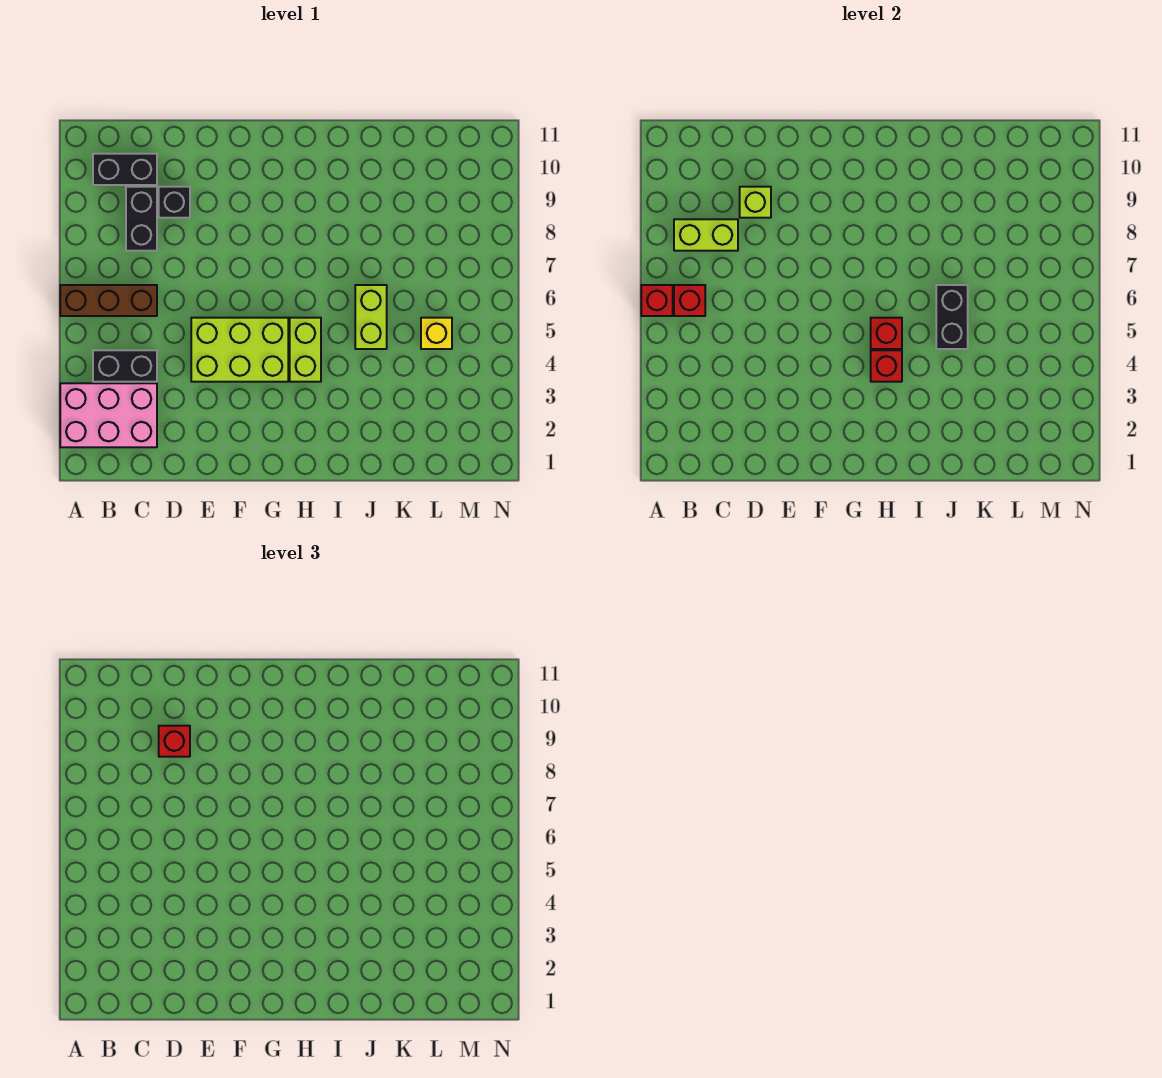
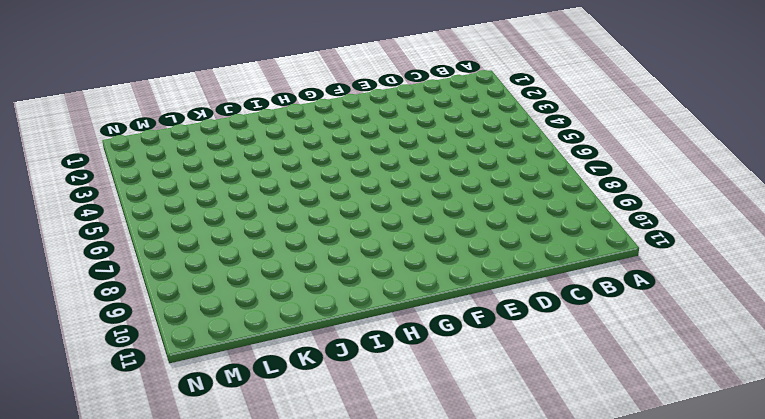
none -> pink 2x3 brick [60,383,157,447]
none -> brown 1x3 brick [60,285,157,316]
none -> black 1x2 brick [93,350,157,382]

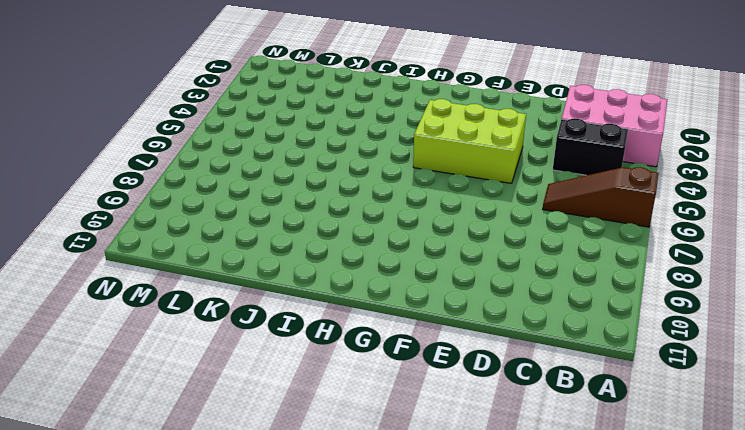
brown 1x3 slope [543,167,659,227] -> brown 1x3 brick [60,285,157,316]
none -> black 1x2 brick [93,154,157,185]
none -> black 1x2 brick [126,187,157,251]
none -> black 1x1 brick [159,187,190,218]

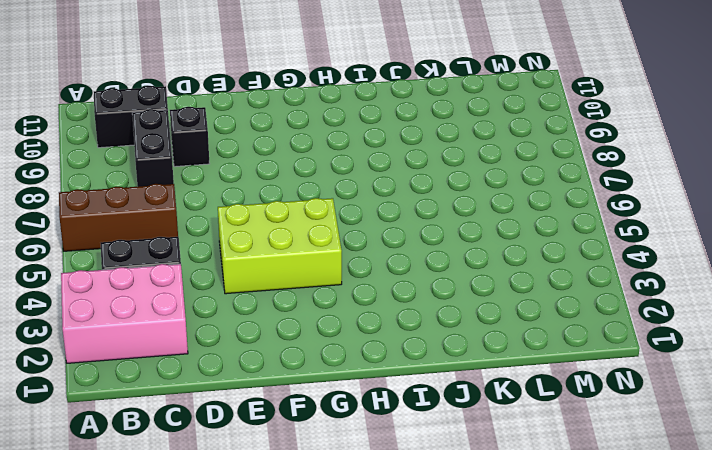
none -> lime 1x2 brick [290,318,321,382]
none -> lime 1x2 brick [355,285,387,349]
none -> yellow 1x1 brick [421,318,452,349]

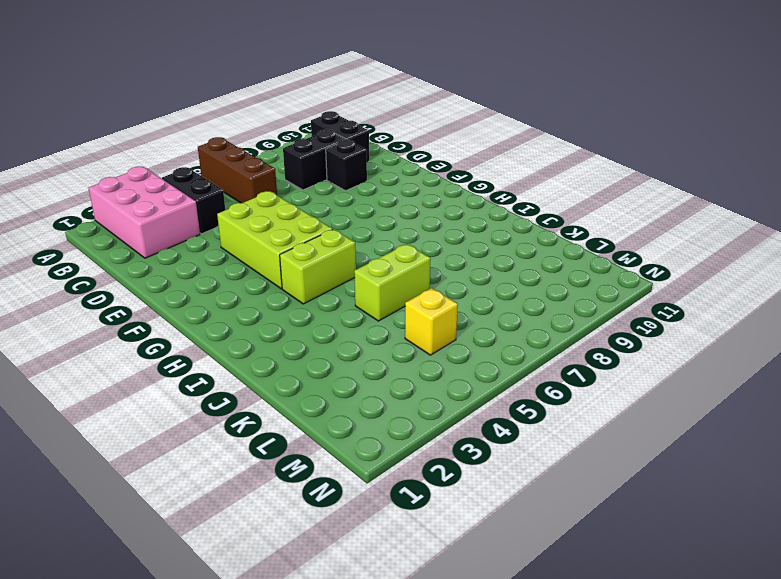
none -> red 1x1 brick [641,285,673,316]
none -> red 1x1 brick [674,285,705,316]
none -> lime 1x2 brick [674,219,738,251]

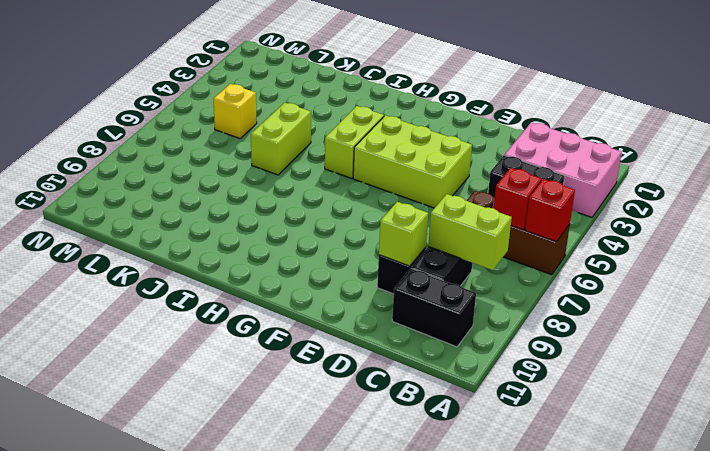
none -> red 1x1 brick [871,350,902,382]
none -> red 1x1 brick [871,318,902,349]
none -> black 1x2 brick [936,285,968,349]

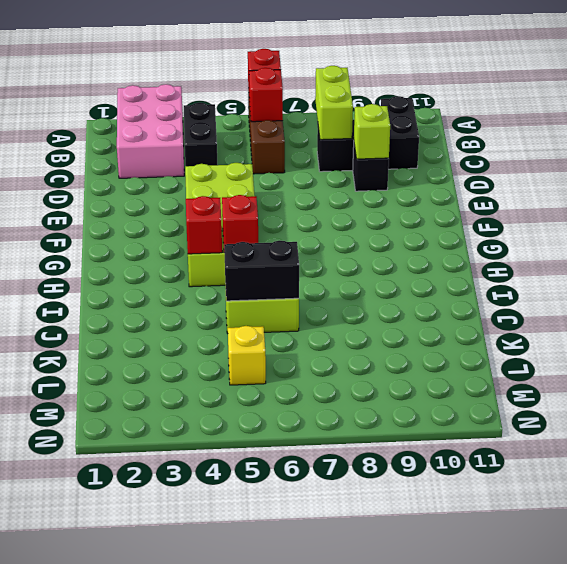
none -> red 1x1 brick [159,726,190,757]

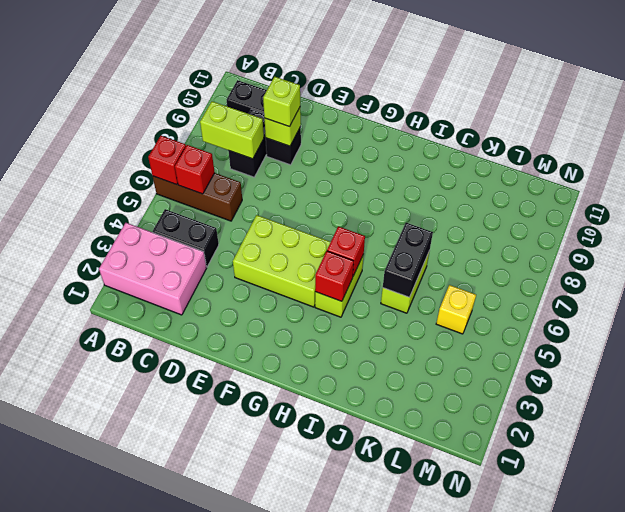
lime 1x1 brick [263,77,300,127] -> red 1x1 brick [159,726,190,757]

